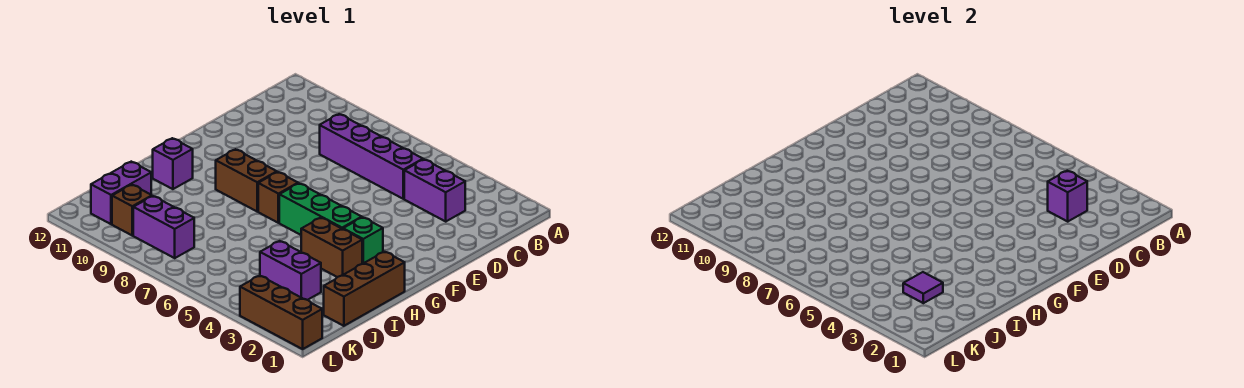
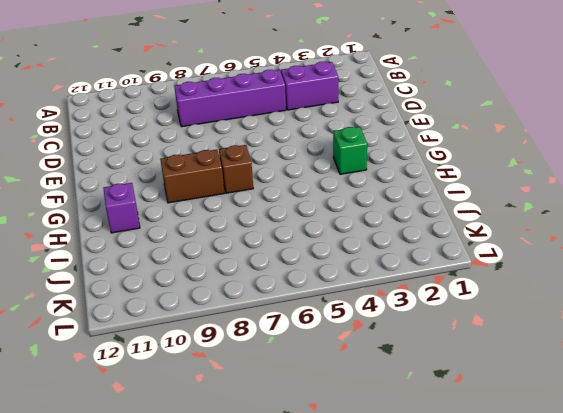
none -> green 1x3 brick [279,183,362,235]
none -> brown 1x3 brick [324,252,405,326]
none -> brown 1x2 brick [301,218,362,277]

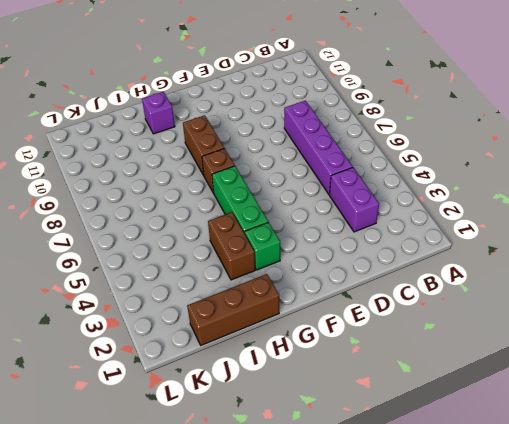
none -> purple 1x2 brick [260,241,321,300]
none -> purple 1x2 brick [91,162,151,224]
none -> purple 1x2 brick [133,196,194,258]

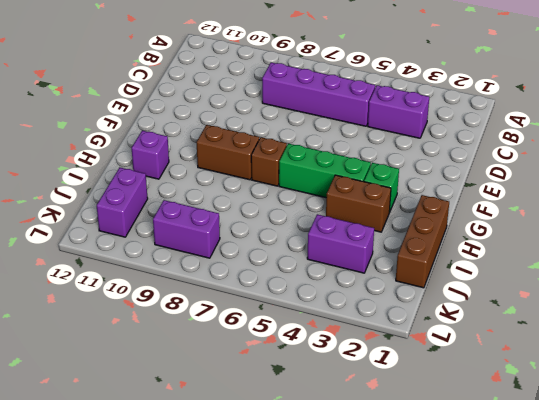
none -> brown 1x1 brick [112,185,152,235]
none -> brown 1x3 brick [240,276,322,349]
none -> purple 1x1 brick [1048,171,1087,221]

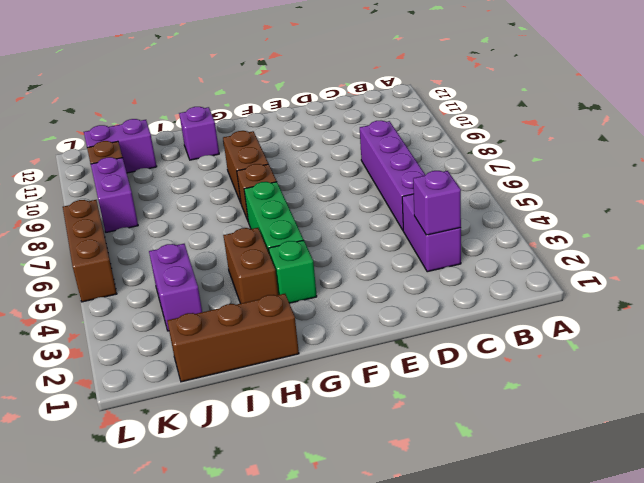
brown 1x3 brick [63,200,117,302] -> brown 1x3 brick moved to [240,276,322,349]
none -> purple 1x1 tile [903,272,943,303]

